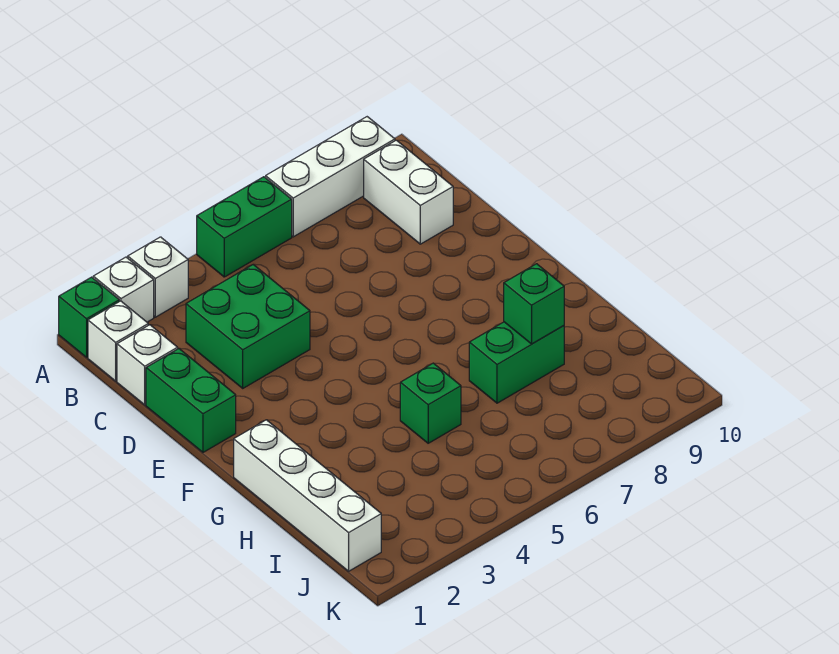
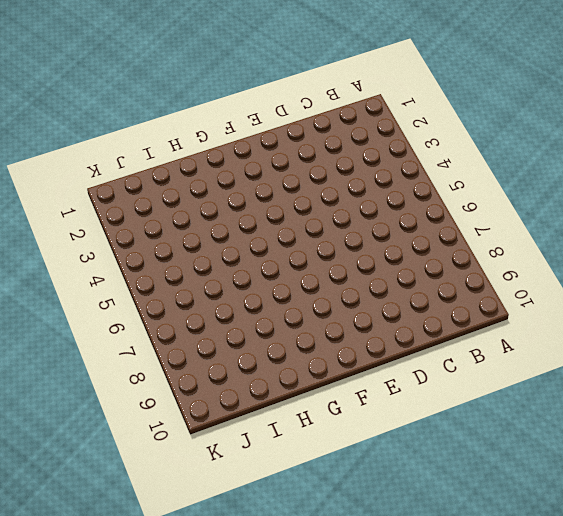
none -> green 1x1 brick [59,277,119,357]
none -> white 1x1 brick [93,257,154,322]
none -> white 1x1 brick [128,237,188,317]

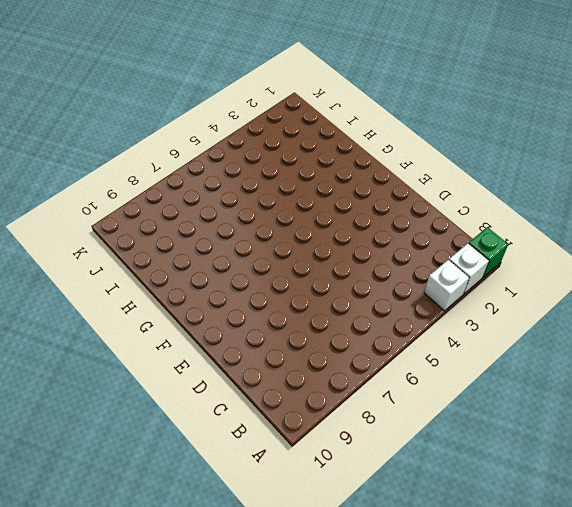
none -> green 1x2 brick [197,177,292,277]
none -> white 1x3 brick [266,117,395,237]
none -> white 1x1 brick [88,301,148,381]

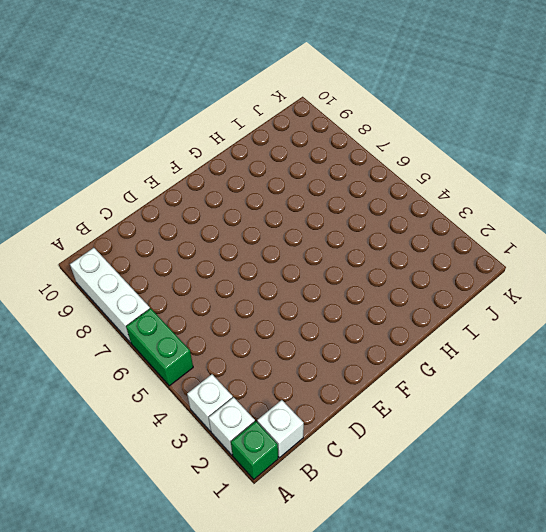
none -> white 1x2 brick [364,140,453,244]
none -> white 1x1 brick [117,325,178,405]
none -> green 2x2 brick [186,265,310,388]

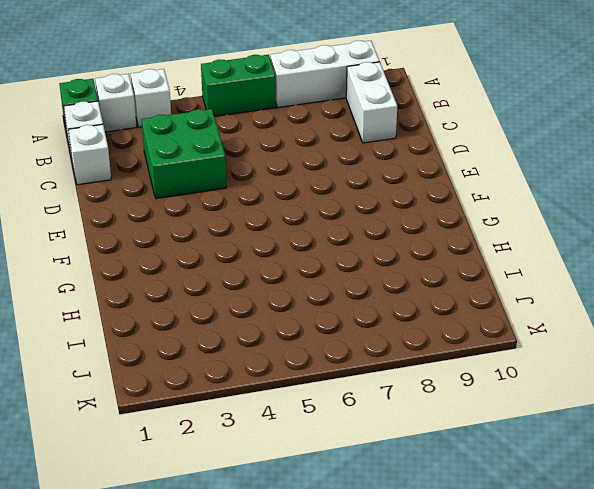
none -> green 1x2 brick [146,349,236,452]
none -> white 1x4 brick [234,420,381,571]
none -> green 1x1 brick [400,363,461,443]

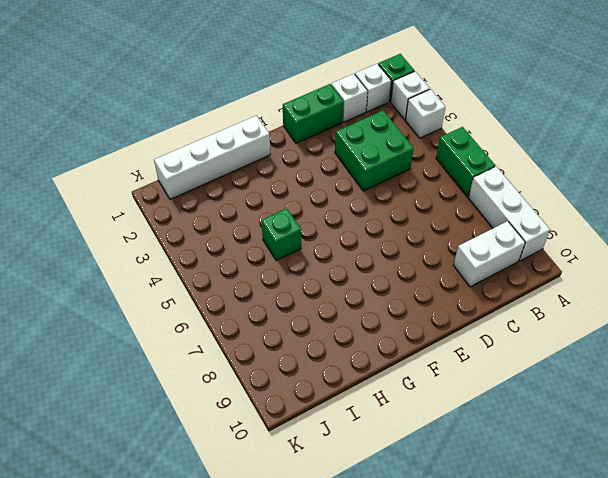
none -> green 1x2 brick [469,322,564,403]
none -> green 1x1 brick [504,264,564,344]

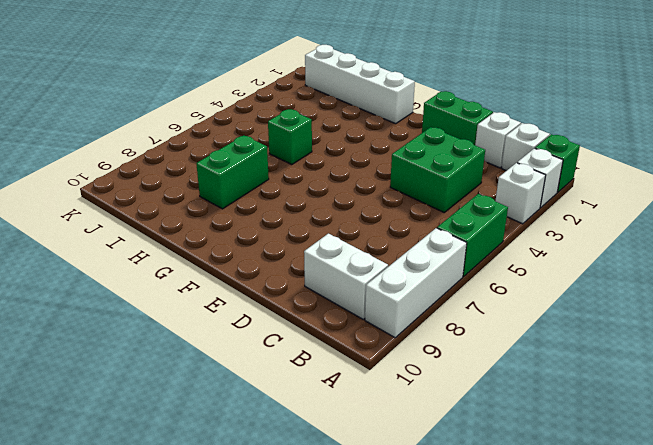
none -> green 1x1 brick [504,264,564,344]

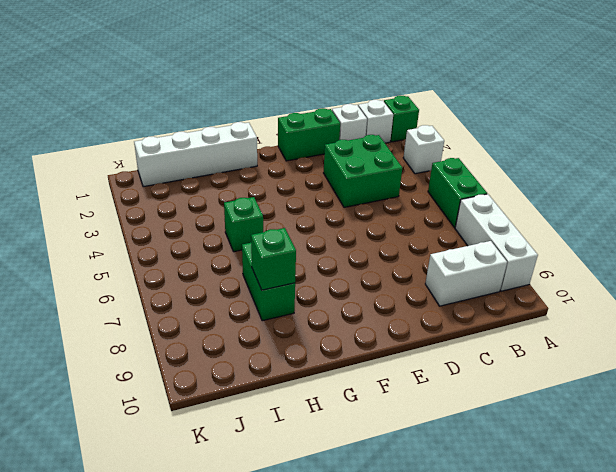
none -> white 1x1 brick [93,257,154,322]

